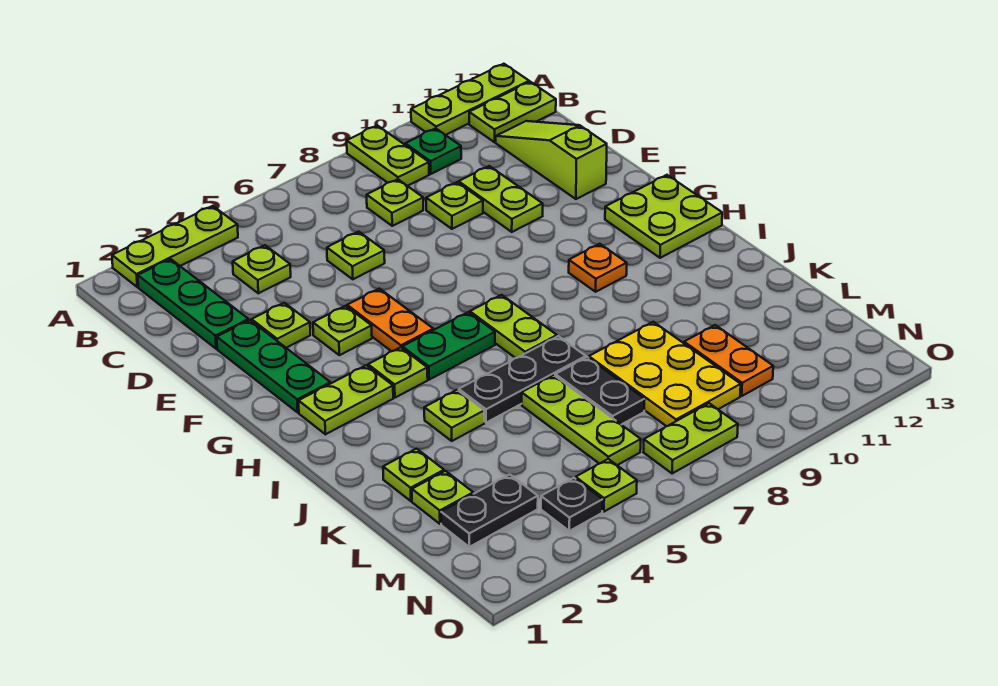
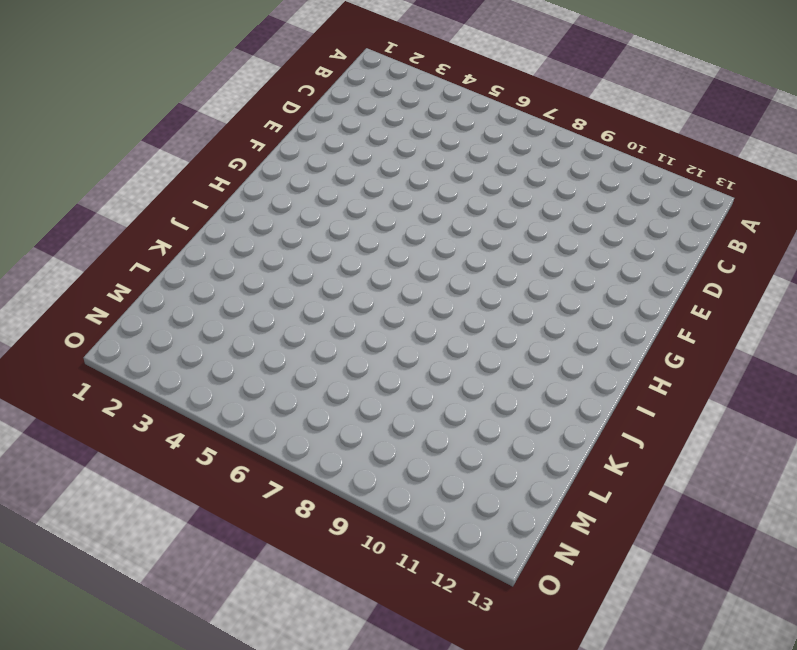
none -> lime 1x3 plate [112,206,238,287]
none -> lime 1x2 plate [347,125,429,186]
none -> lime 1x3 plate [411,64,529,135]
none -> green 1x3 plate [138,259,249,349]

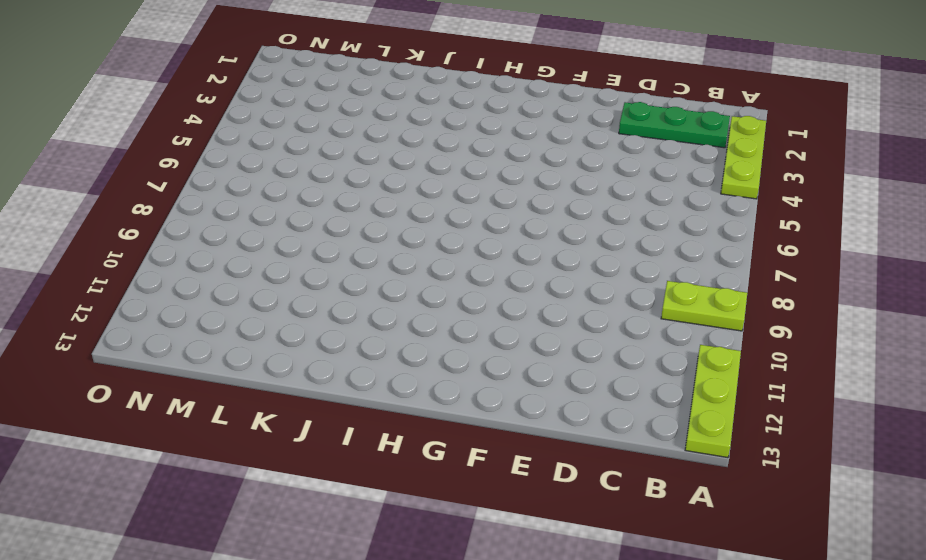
none -> green 1x1 plate [405,128,461,174]
none -> lime 1x2 plate [469,82,556,142]
none -> lime 1x1 plate [233,245,291,293]
none -> lime 1x1 plate [367,179,423,226]

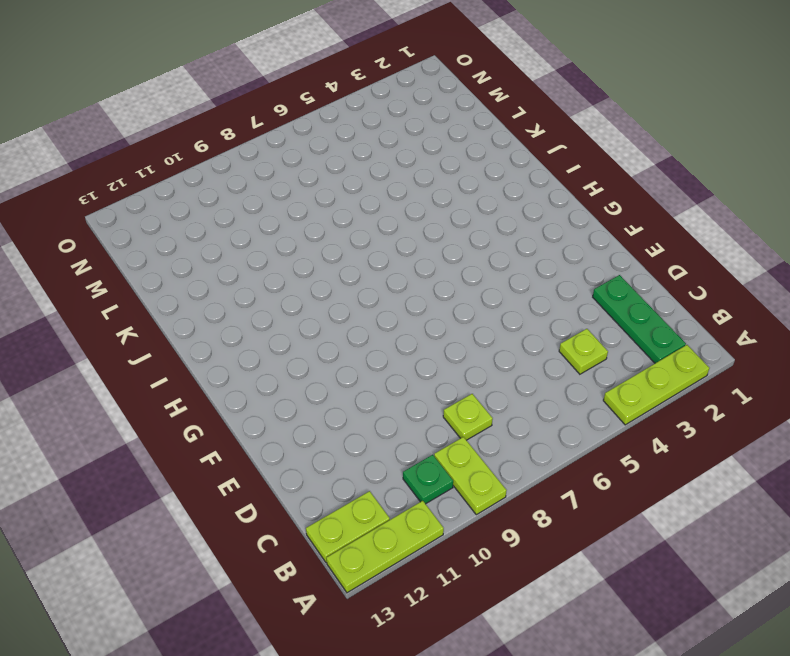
none -> lime 1x3 slope [496,121,607,199]
none -> lime 1x1 plate [327,232,385,279]
none -> lime 1x1 plate [426,182,483,229]
none -> lime 1x2 plate [459,166,543,232]

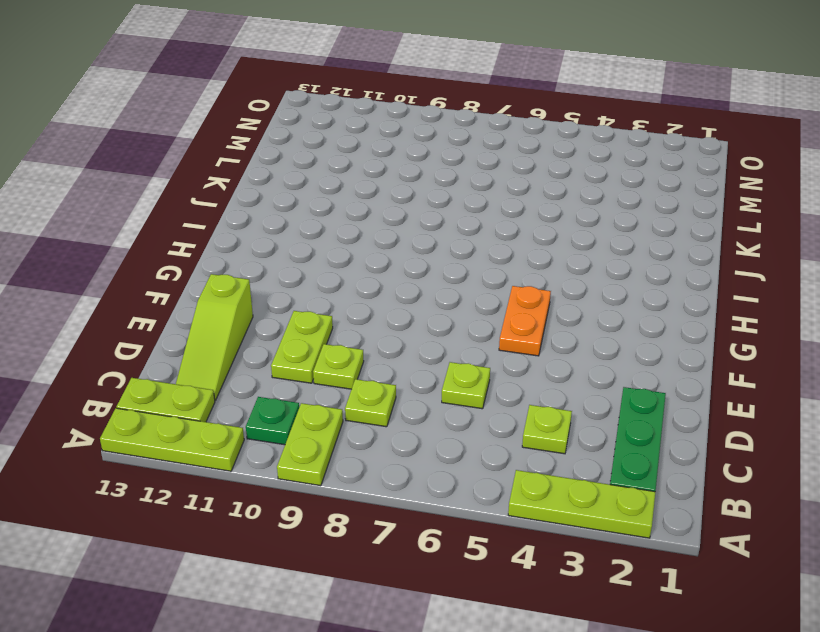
none -> green 1x3 plate [217,320,330,412]
none -> lime 1x1 plate [252,303,310,348]
none -> lime 1x1 plate [313,306,372,355]
none -> lime 2x2 plate [605,175,722,258]

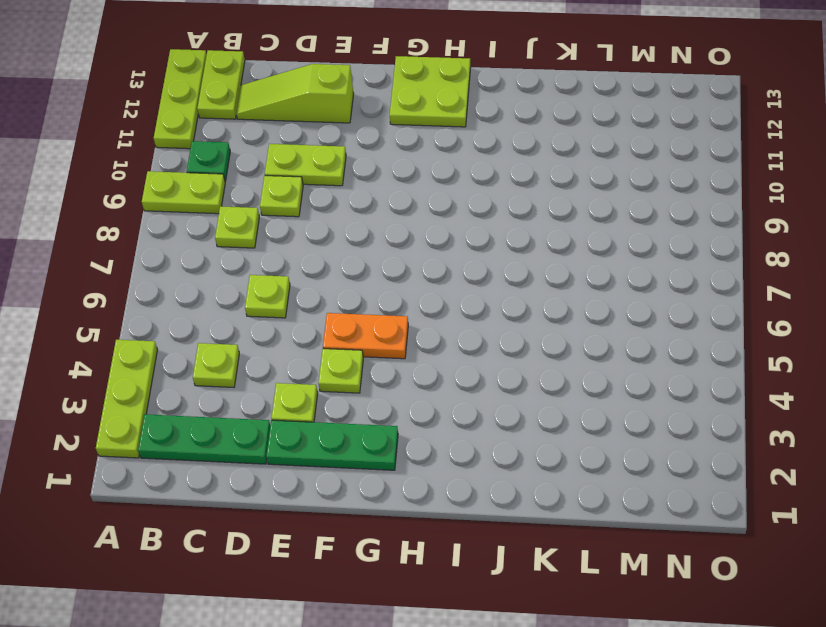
none -> lime 1x2 plate [299,365,393,434]
none -> lime 1x1 plate [368,347,428,398]
none -> green 1x2 plate [402,312,495,380]
none -> lime 1x2 plate [470,295,557,358]

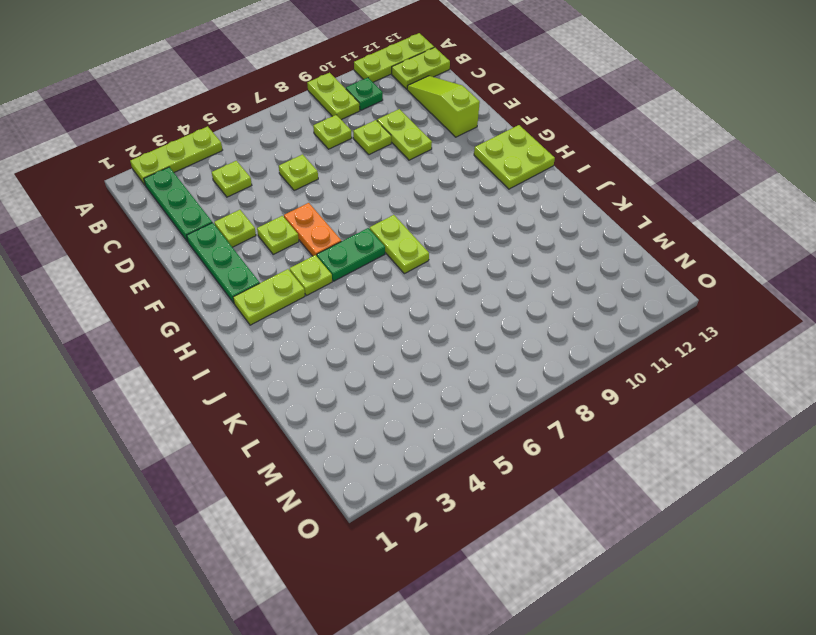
none -> orange 1x1 plate [569,244,627,292]
none -> lime 1x1 plate [424,390,484,441]
none -> black 1x3 plate [458,336,586,423]
none -> lime 1x1 plate [383,449,444,501]

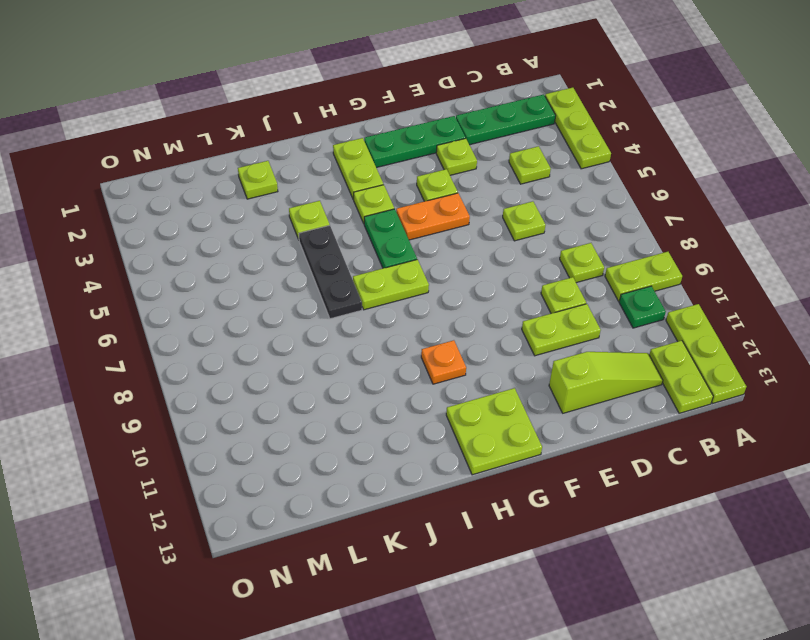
none -> lime 1x3 plate [522,375,641,465]
none -> black 1x2 plate [555,357,645,425]
none -> yellow 2x3 plate [589,322,741,426]
none -> lime 1x1 plate [412,471,473,524]

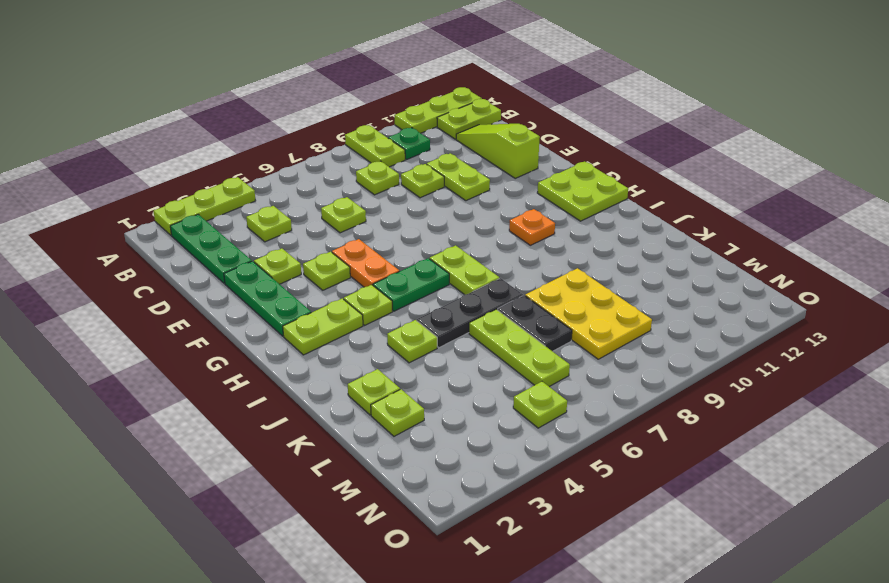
none -> orange 1x2 plate [684,325,773,396]
none -> black 1x2 plate [441,474,538,547]
none -> black 1x1 plate [541,478,603,531]
none -> lime 1x2 plate [643,403,738,474]

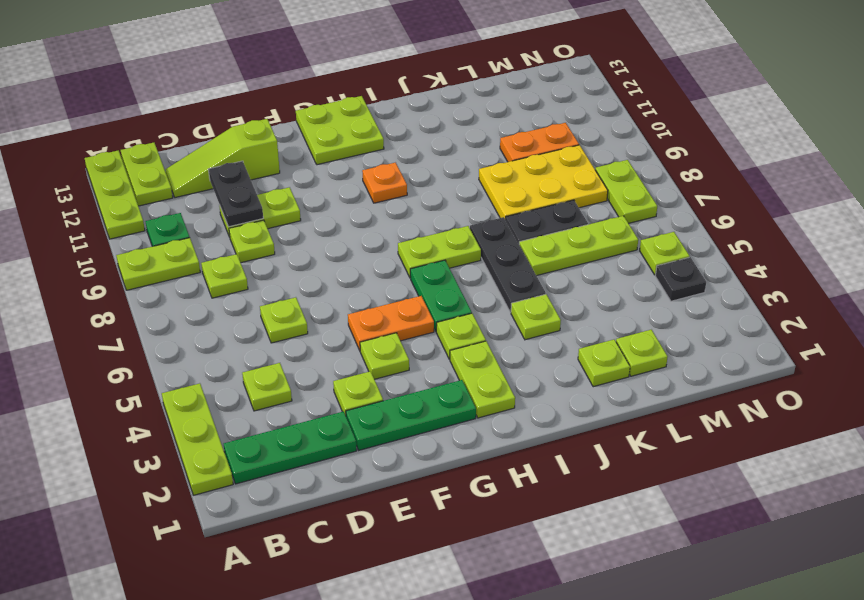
black 1x2 plate [208,161,263,227] -> black 1x2 plate moved to [441,474,538,547]

